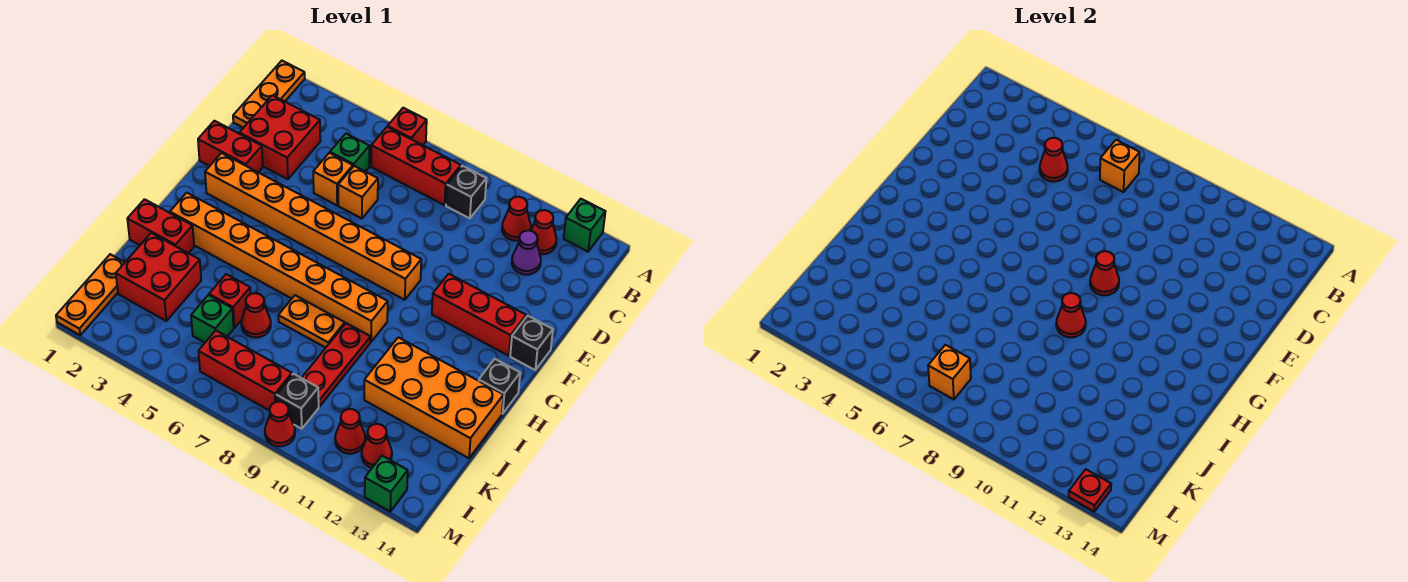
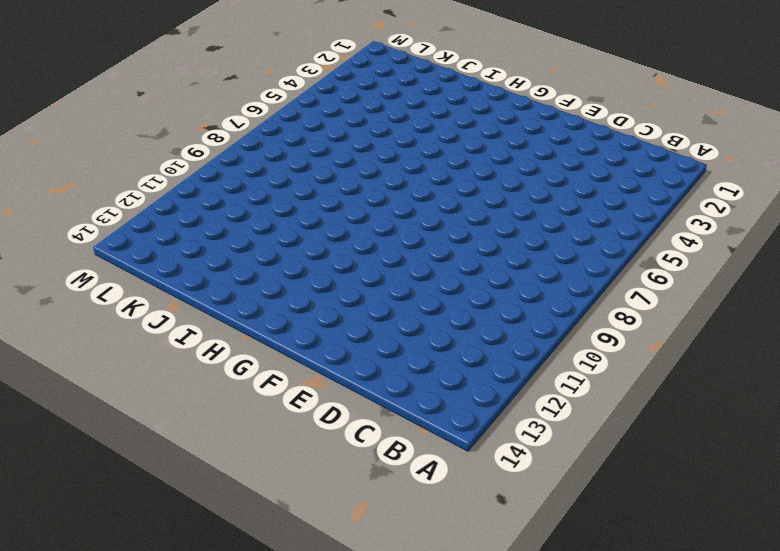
none -> orange 1x3 plate [233,61,305,128]
none -> red 1x1 brick [388,108,427,145]
none -> green 1x1 brick [564,199,605,252]
none -> red 1x3 brick [371,127,461,205]

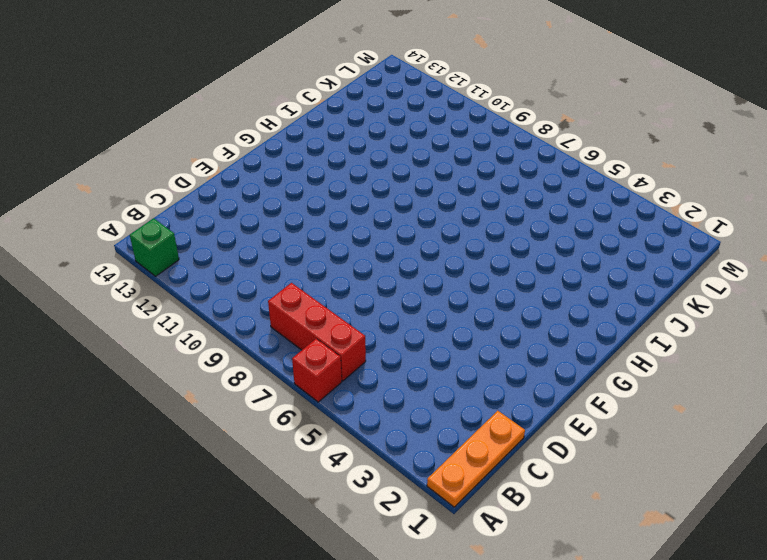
none -> black 1x1 brick [446,166,486,218]
none -> red 1x1 cone [502,197,531,241]
none -> red 1x1 cone [531,210,557,254]
none -> red 2x2 brick [239,95,320,179]

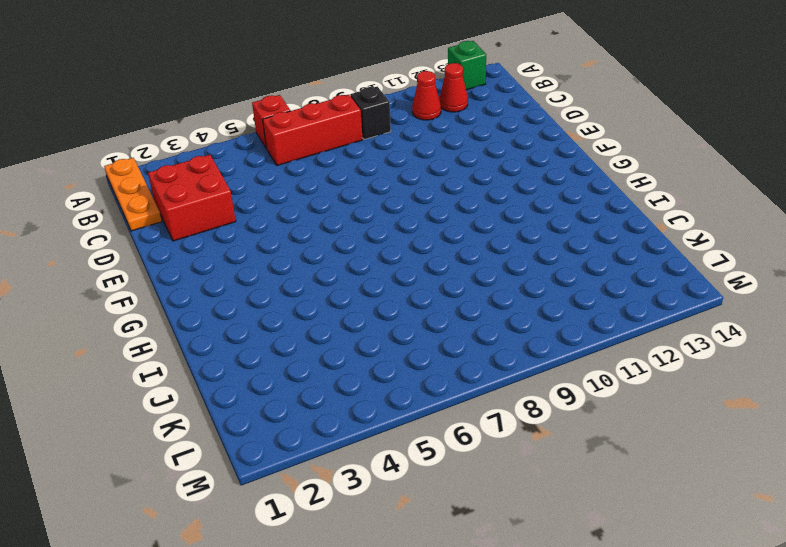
none -> green 1x1 brick [330,134,369,172]
none -> purple 1x1 cone [512,230,541,275]
none -> orange 1x1 brick [313,153,353,205]
none -> orange 1x1 brick [338,166,378,218]

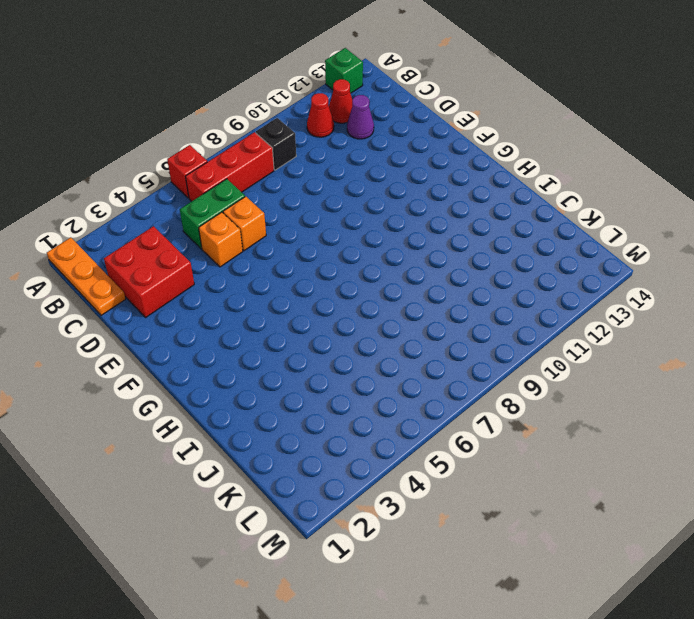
green 1x2 brick [180,179,245,249] -> green 1x1 brick [330,134,369,172]
none -> red 1x2 brick [198,121,263,172]
none -> orange 1x8 brick [205,153,421,300]
none -> red 1x3 brick [432,274,526,356]
none -> black 1x1 brick [510,316,553,370]

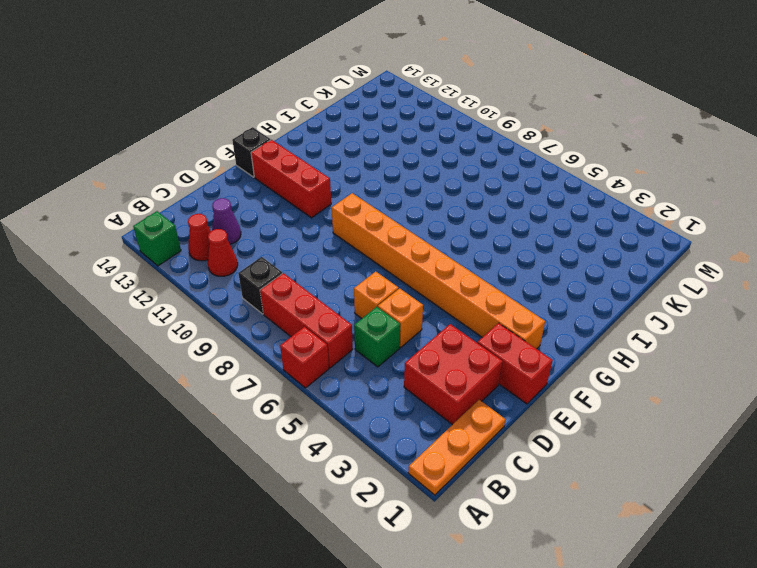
none -> orange 1x8 brick [170,193,388,342]
none -> black 1x1 brick [479,359,520,414]
none -> red 1x2 brick [127,199,194,253]
none -> orange 1x2 plate [278,295,345,348]

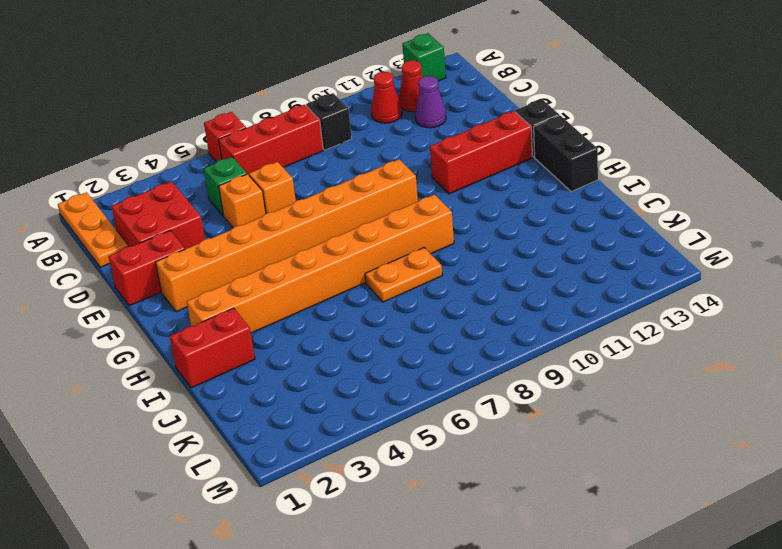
black 1x2 brick [534,116,598,192] -> black 1x1 brick [479,359,520,414]
none -> red 1x3 plate [302,323,371,407]
none -> orange 2x4 brick [364,337,503,458]
none -> red 2x2 brick [116,233,201,321]
none -> red 1x1 brick [209,274,251,328]

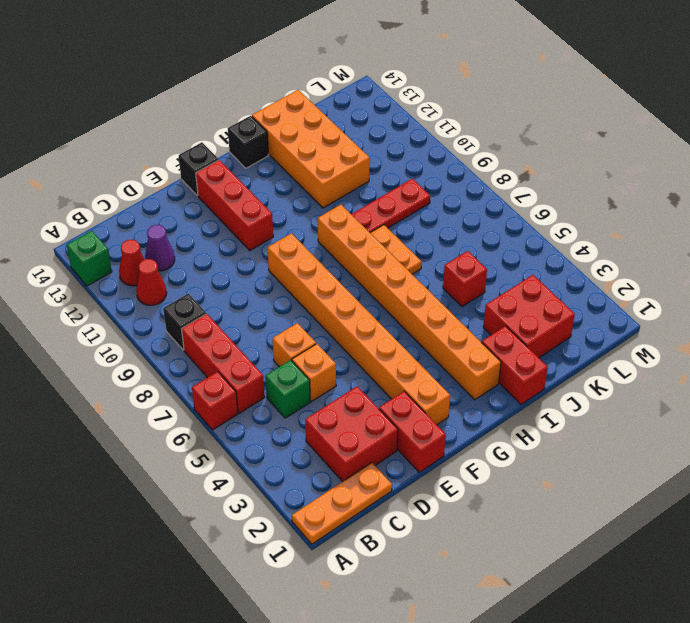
none -> red 1x1 cone [241,293,271,338]
none -> orange 1x3 plate [56,254,125,335]
none -> green 1x1 brick [191,295,234,343]
none -> red 1x3 brick [198,330,292,411]

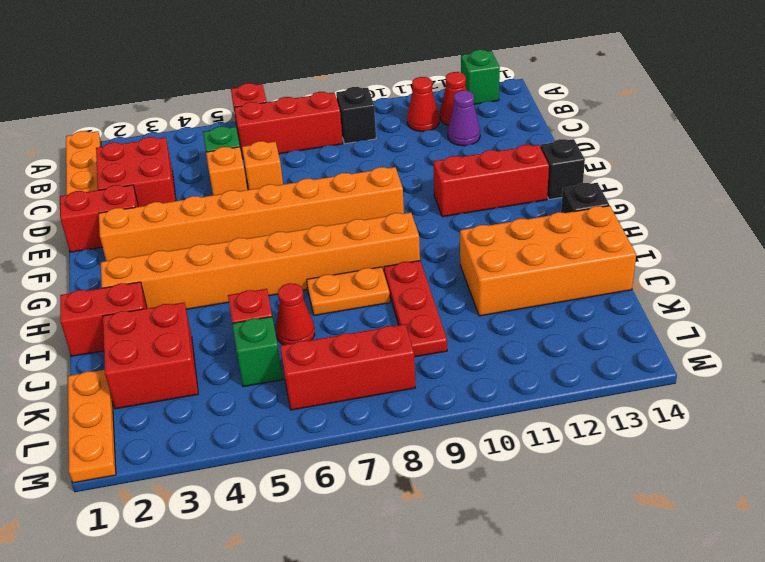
none -> black 1x1 brick [276,374,319,429]
none -> red 1x1 cone [335,409,365,454]
none -> red 1x1 cone [362,424,392,468]
none -> red 1x1 cone [265,402,295,446]

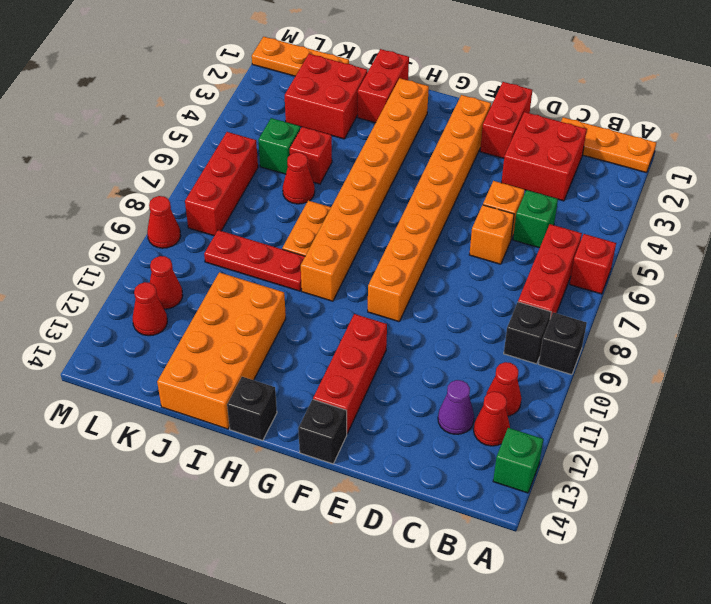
black 1x1 brick [539,312,587,375] -> black 1x1 brick moved to [276,374,319,429]
none -> green 1x1 brick [365,456,408,511]
none -> orange 1x1 brick [1100,140,1140,192]
none -> red 1x1 cone [1040,138,1068,182]
none -> red 1x1 cone [1090,251,1119,295]

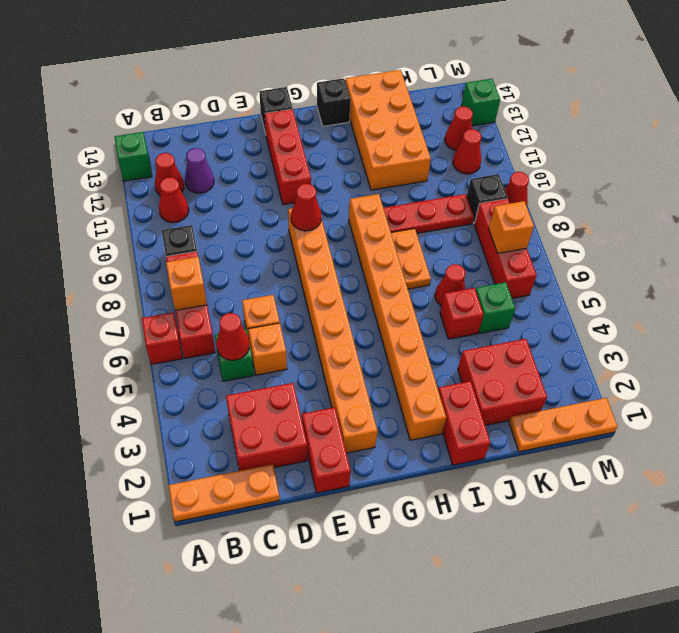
none -> red 1x1 cone [1056,293,1086,337]
none -> red 1x1 plate [1069,469,1111,511]

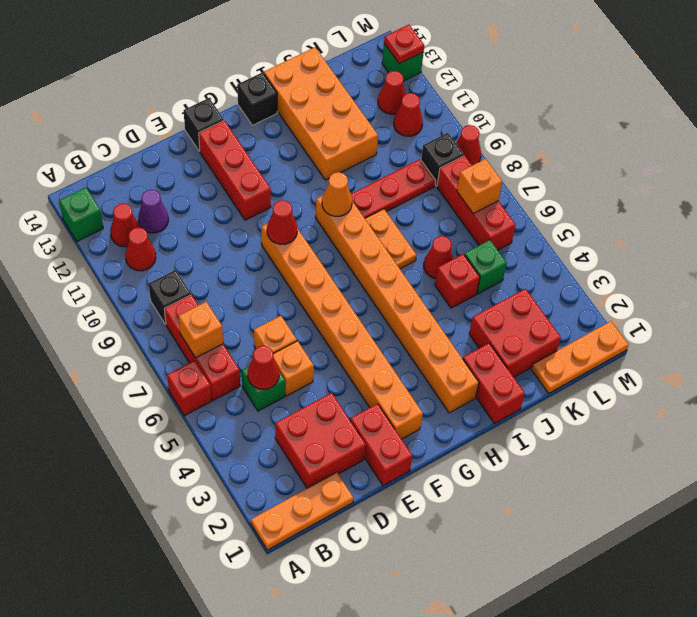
orange 1x1 cone [322,172,352,216] -> red 1x1 cone [1056,293,1086,337]

